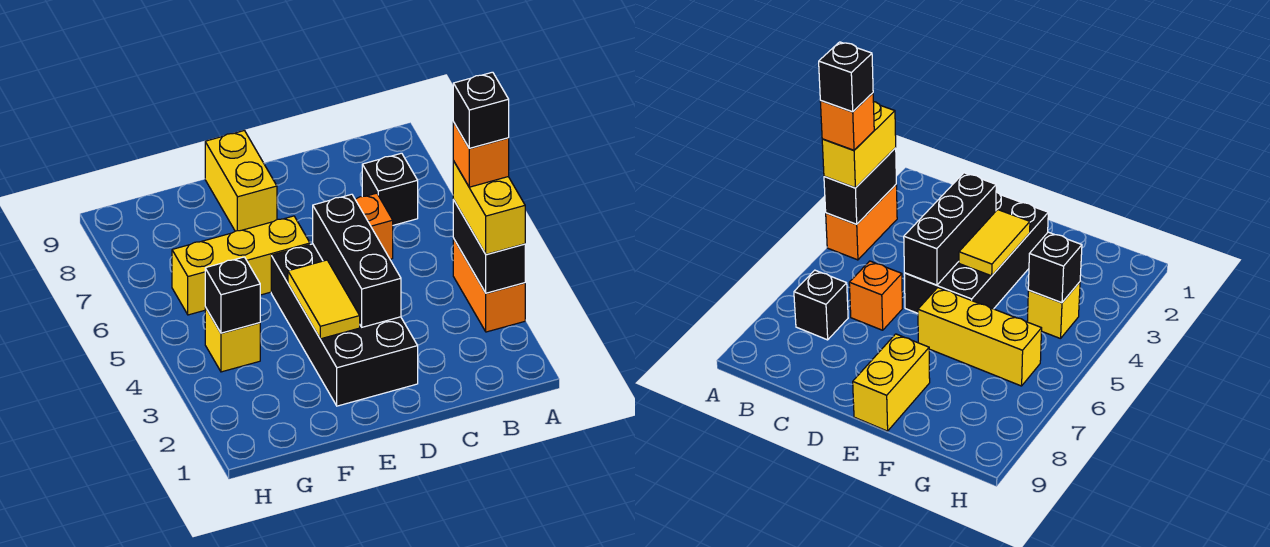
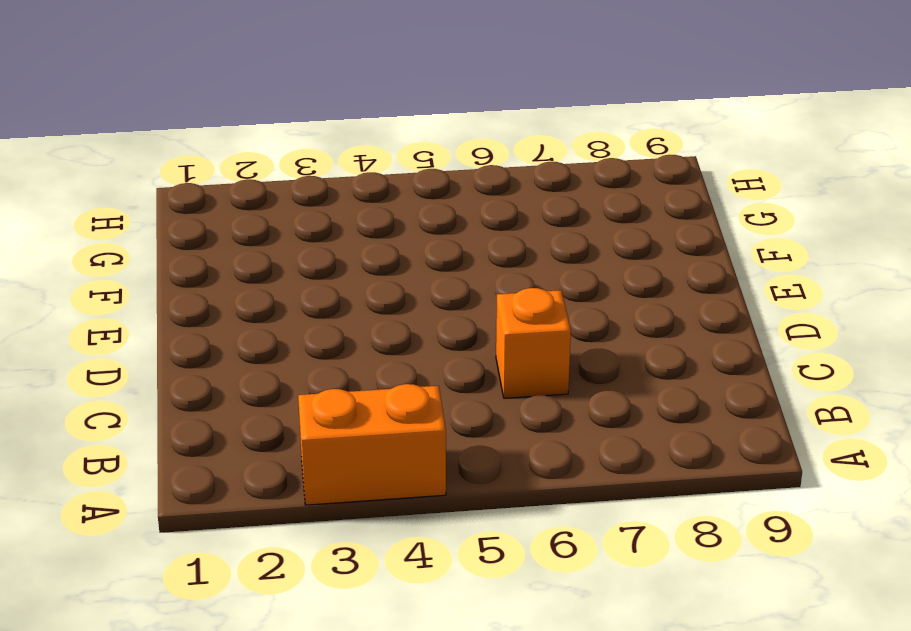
none -> black 1x1 brick [362,153,418,225]
none -> black 2x4 brick [271,244,418,406]
none -> yellow 1x3 brick [172,216,310,315]

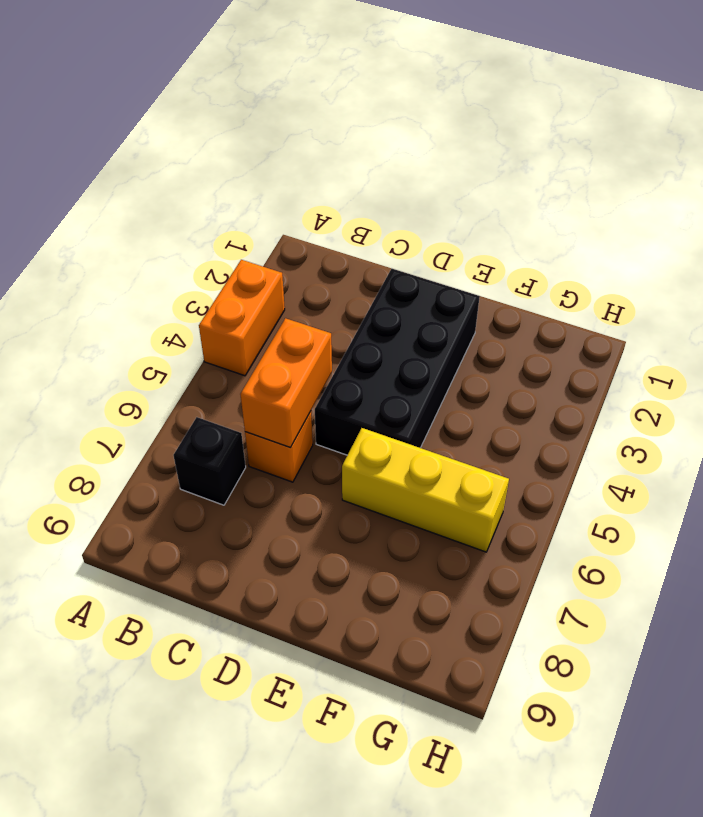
orange 1x2 brick [240,318,332,448] -> none
none -> yellow 1x2 brick [205,131,277,231]
none -> yellow 1x1 brick [205,307,260,372]
none -> black 1x2 brick [453,200,525,293]

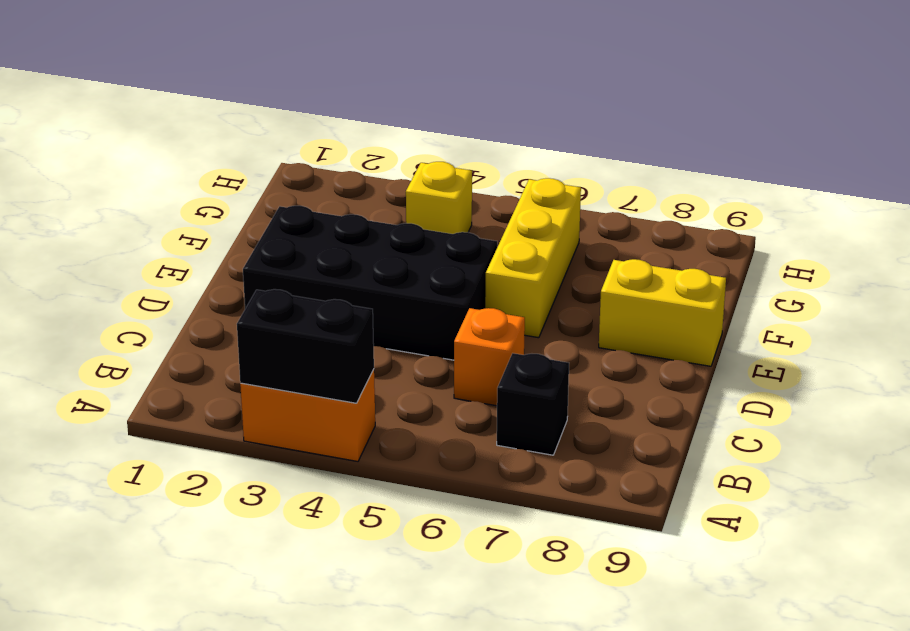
none -> black 1x3 brick [313,194,401,327]
none -> yellow 1x2 tile [288,260,360,339]
none -> black 1x1 brick [205,257,260,333]

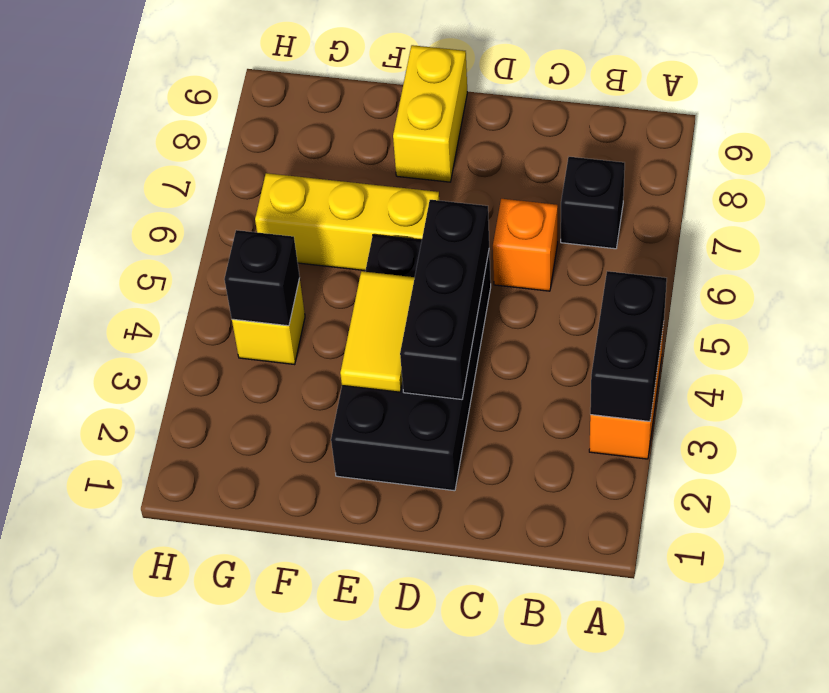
none -> yellow 1x2 brick [453,161,525,254]
none -> orange 1x1 brick [453,122,509,187]
none -> black 1x1 brick [453,72,509,148]

